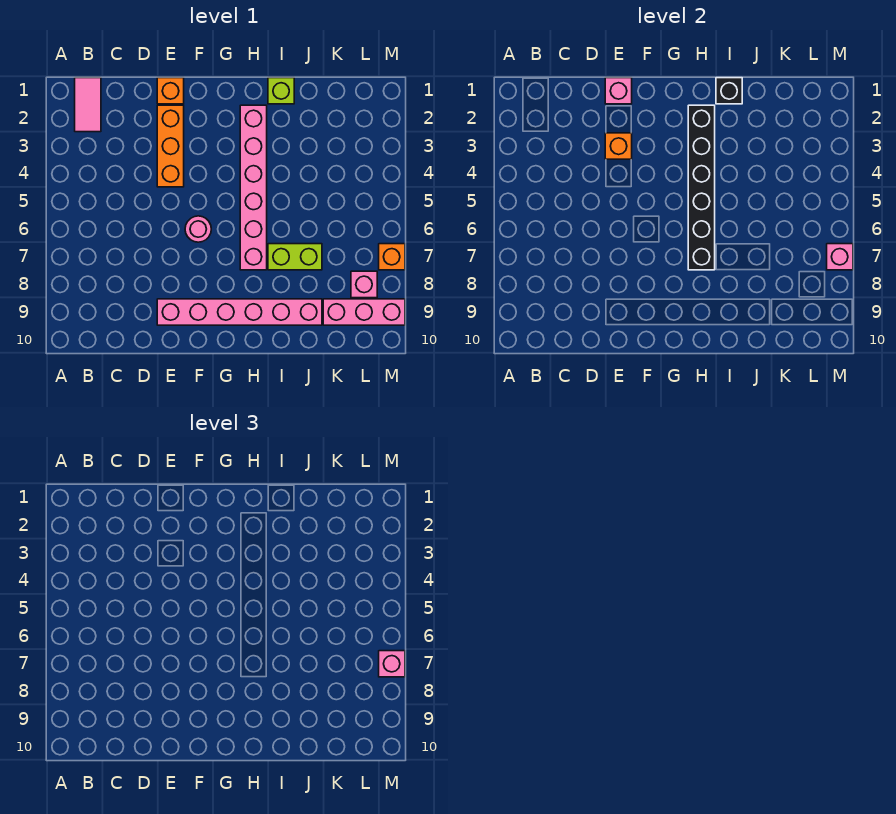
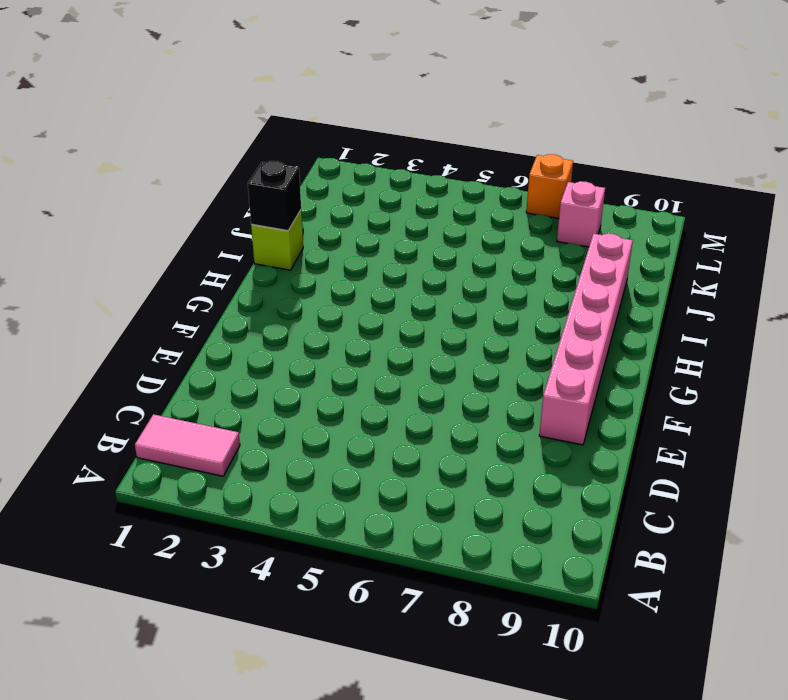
none -> orange 1x1 brick [157,78,184,104]
none -> orange 1x3 brick [157,105,184,187]
none -> pink 1x1 round brick [185,216,211,242]

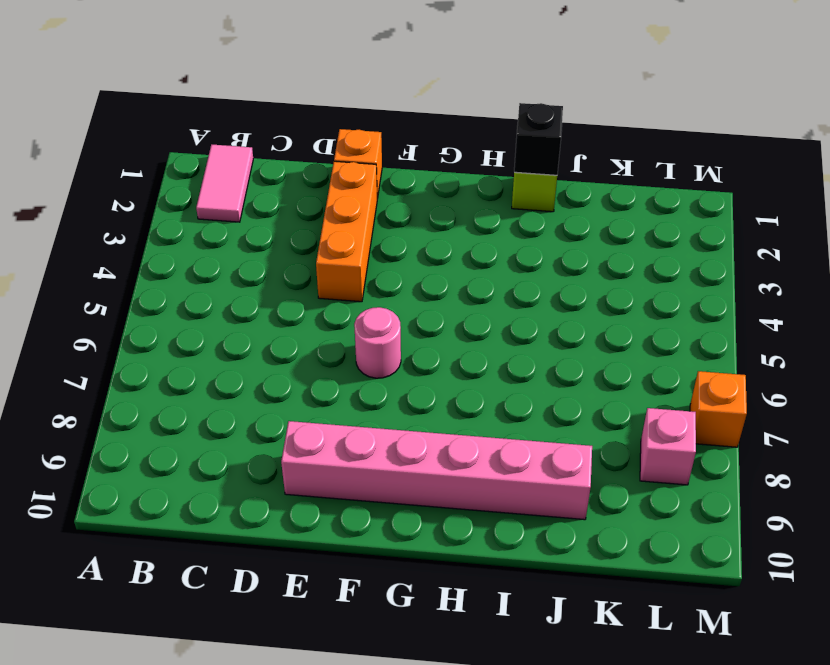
none -> pink 1x6 brick [240,105,267,270]
none -> lime 1x2 brick [268,244,322,270]
none -> pink 1x3 brick [323,299,405,325]

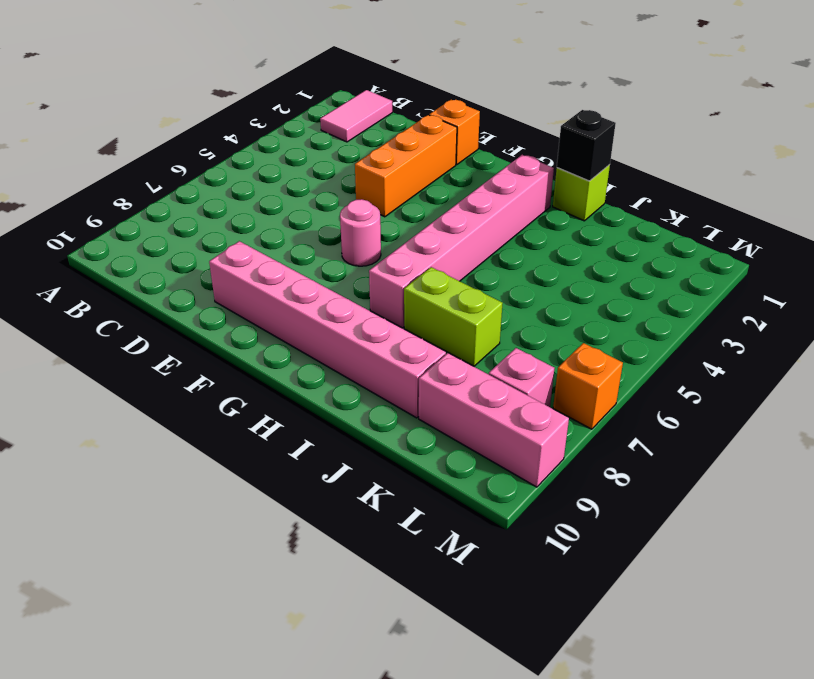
none -> pink 1x1 brick [605,78,632,104]
none -> orange 1x1 brick [605,133,632,159]
none -> black 1x6 brick [688,105,715,270]

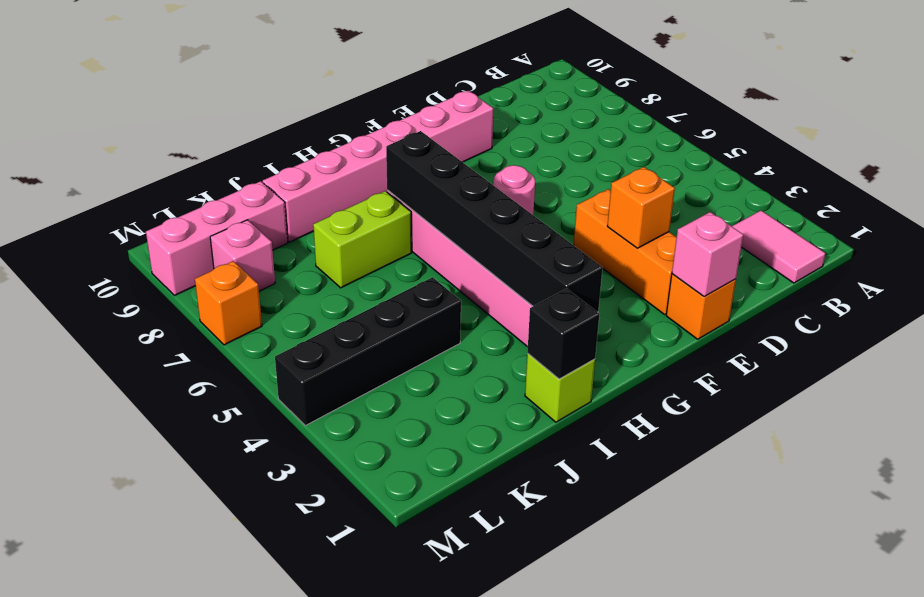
black 1x4 brick [275,277,461,426] -> none
none -> pink 1x1 brick [827,244,853,270]
none -> pink 1x1 brick [379,651,405,677]

